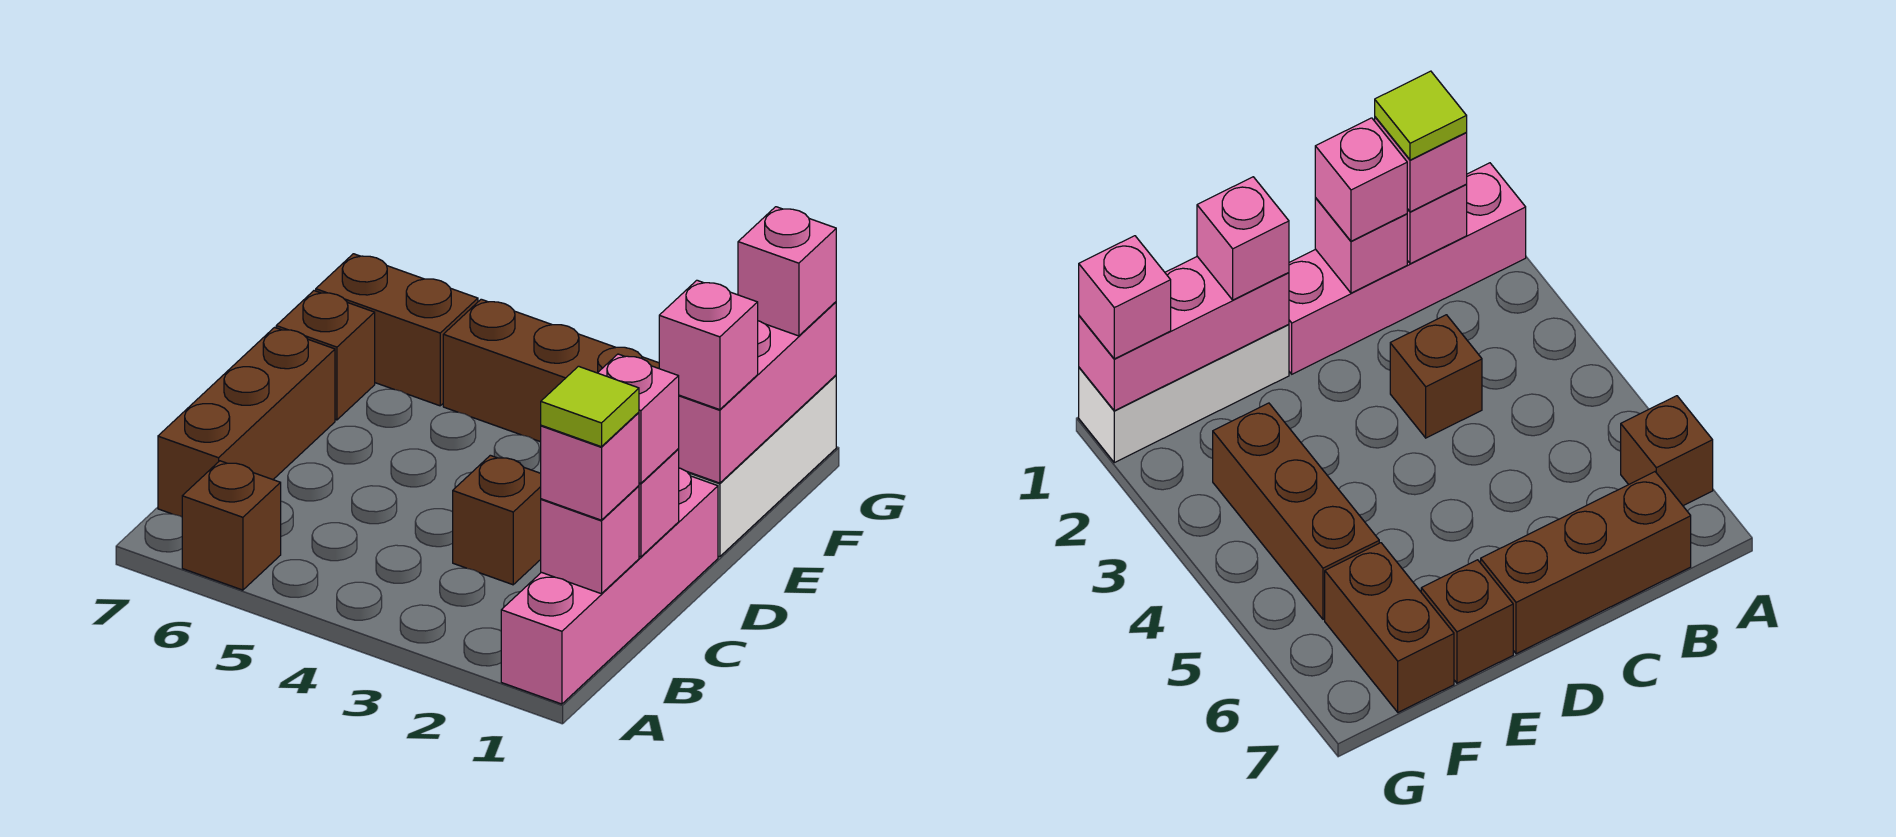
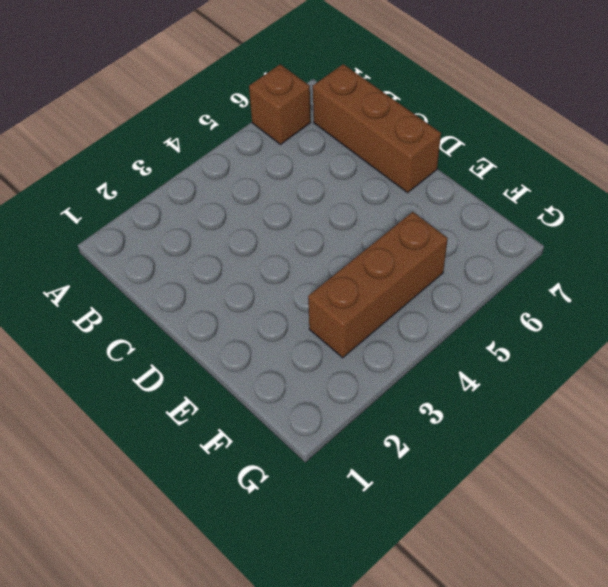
none -> pink 1x4 brick [501,468,718,704]
none -> brown 1x1 brick [453,455,541,585]
none -> white 1x3 brick [688,375,836,557]

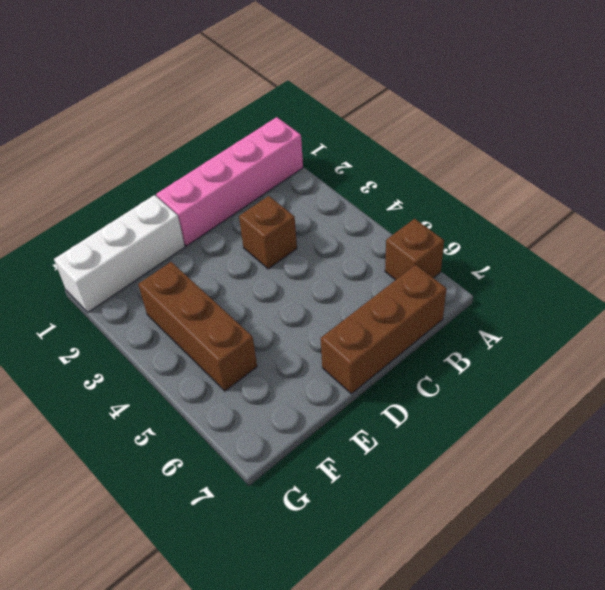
none -> brown 1x1 brick [276,291,375,420]
none -> brown 1x2 brick [316,254,478,406]
none -> pink 1x1 brick [541,486,639,594]

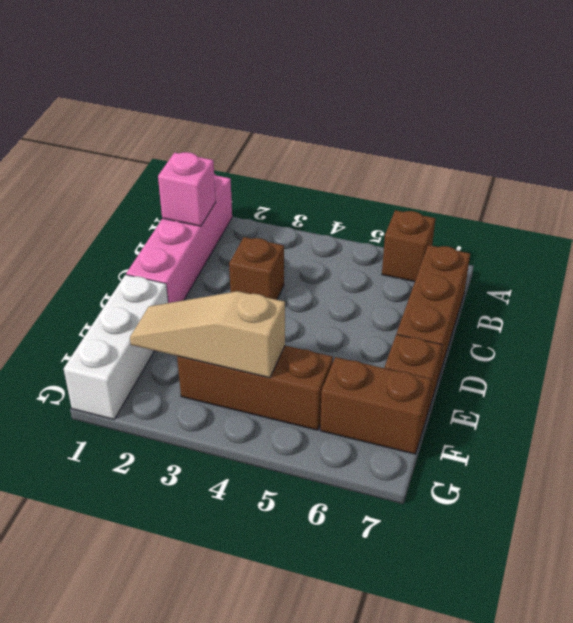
tan 1x3 slope [130,291,285,378] -> none
none -> pink 1x1 brick [639,449,679,557]
none -> pink 1x3 brick [678,302,836,483]
none -> pink 1x1 brick [541,412,639,520]

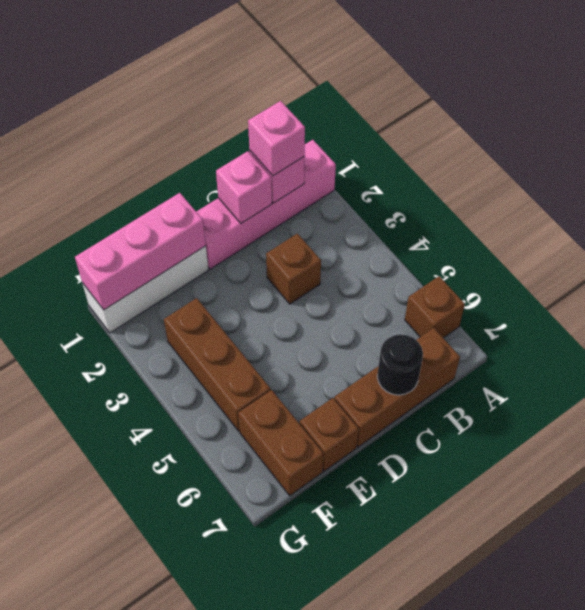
black 1x1 round brick [377,334,423,395] -> none
none -> pink 1x1 brick [598,354,679,483]
none -> pink 1x1 brick [659,280,758,410]
none -> pink 1x1 brick [738,207,836,336]

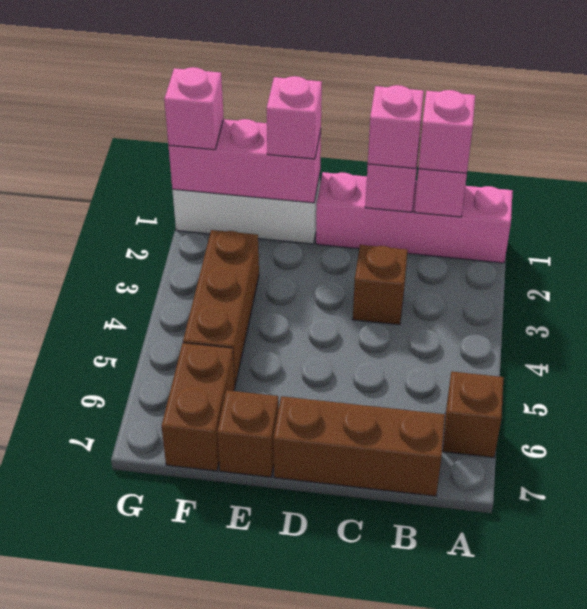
none -> lime 1x1 tile [541,366,639,447]

